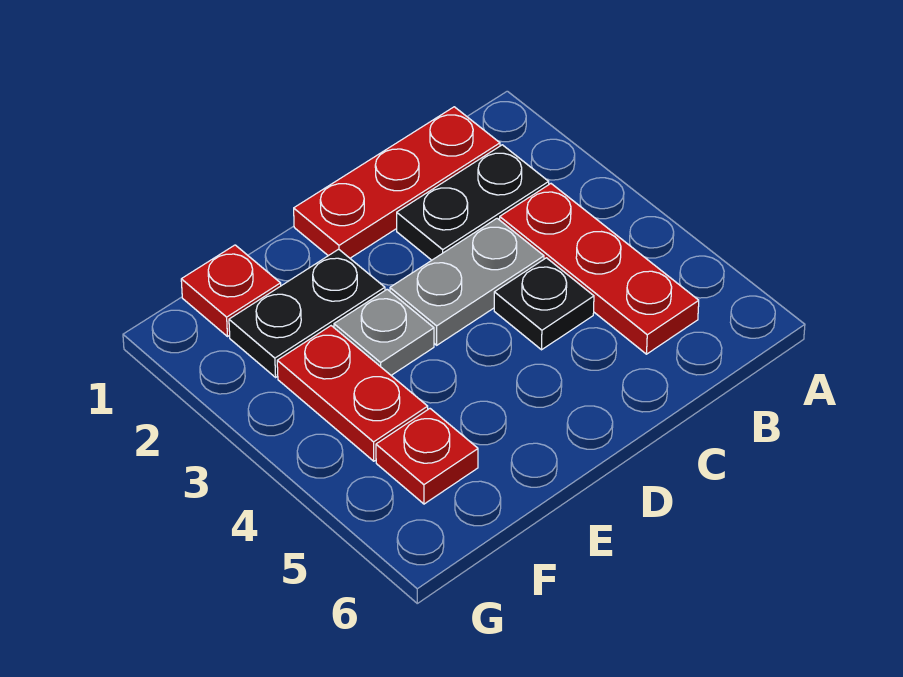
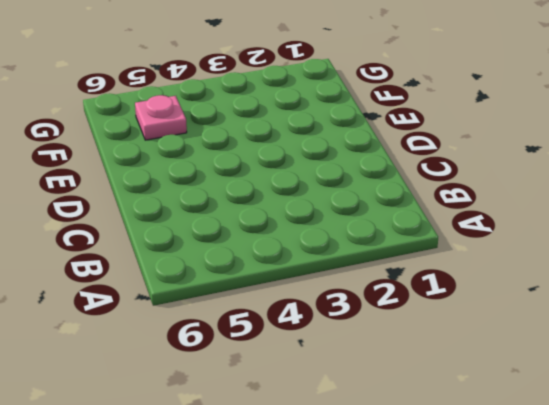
pink 1x1 plate [135,95,187,140] -> red 1x1 plate [376,409,478,504]
none -> red 1x3 plate [294,107,500,258]
none -> black 1x2 plate [397,145,549,260]

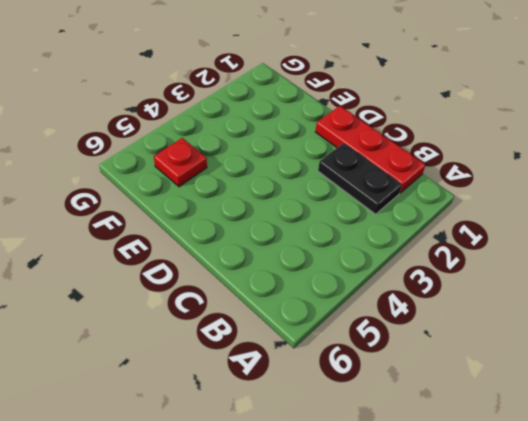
none -> red 1x3 plate [500,184,699,354]
none -> grey 1x2 plate [390,218,544,345]

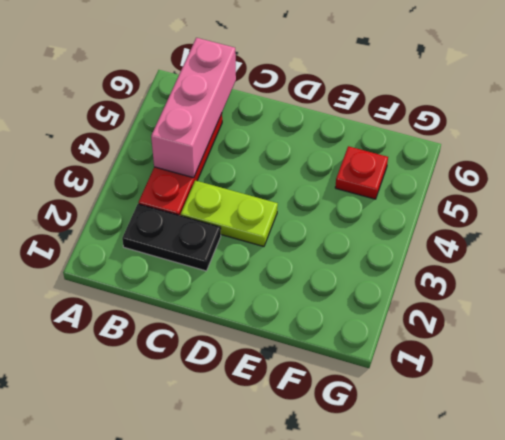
pink 1x3 brick [151,38,236,178] -> none
lime 1x2 plate [181,180,278,247] -> grey 1x2 plate [390,218,544,345]
none -> red 1x3 plate [294,107,500,258]
none -> black 1x1 plate [494,258,594,350]

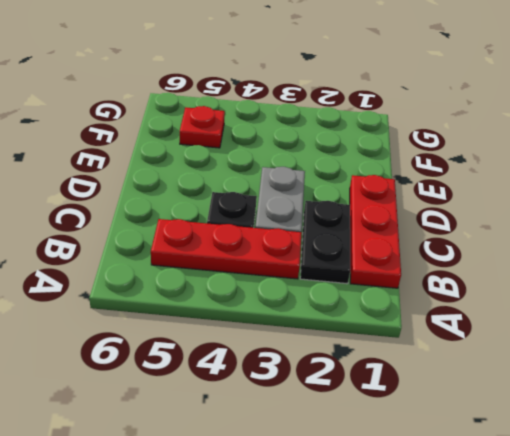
none -> black 1x2 plate [229,249,385,377]
none -> grey 1x1 plate [334,289,434,375]

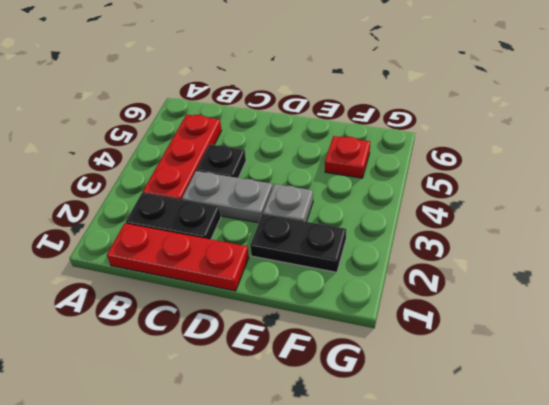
none -> red 1x1 plate [181,245,281,336]
none -> red 1x2 plate [277,326,428,461]

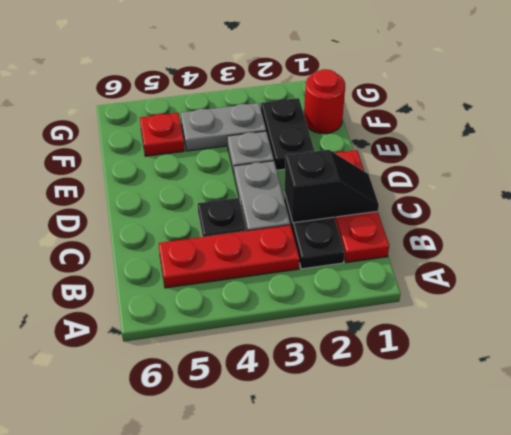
black 1x2 slope [284,150,379,223] -> none
red 1x1 round brick [304,69,345,134] -> red 1x1 plate [181,245,281,336]
grey 1x2 plate [181,103,266,151] -> red 1x2 plate [277,326,428,461]

